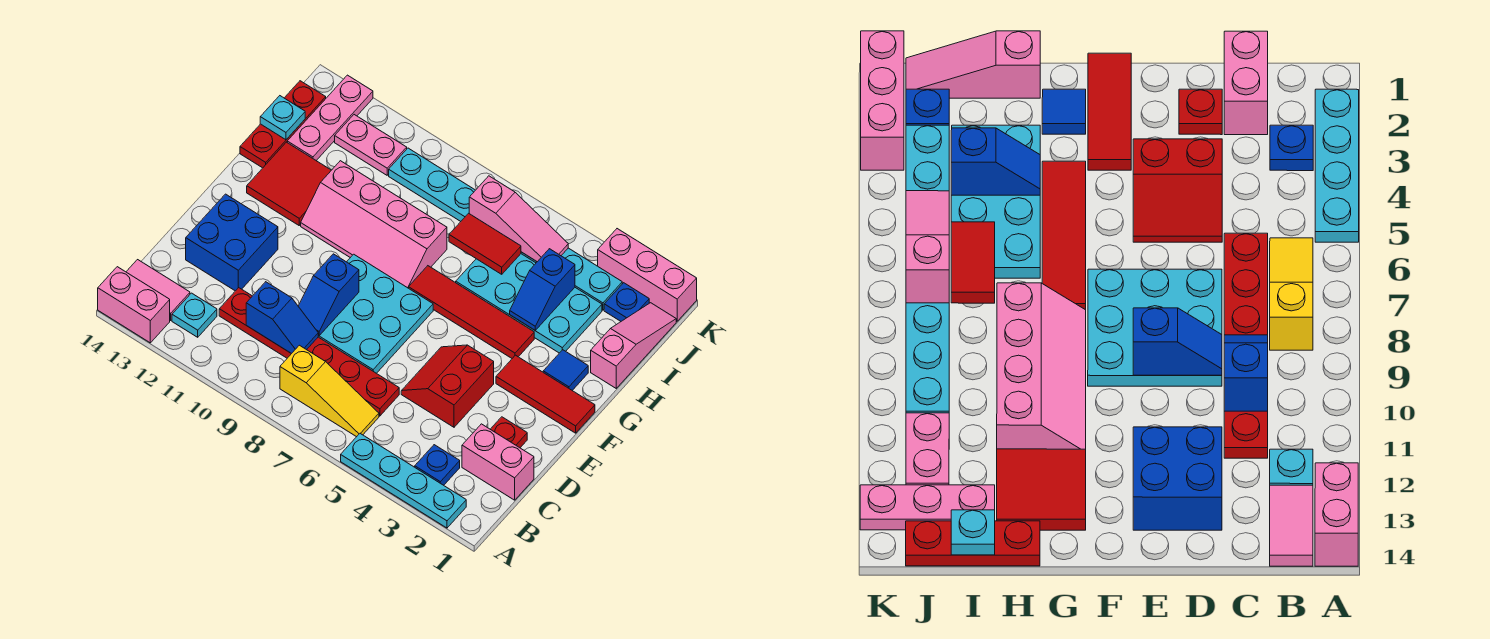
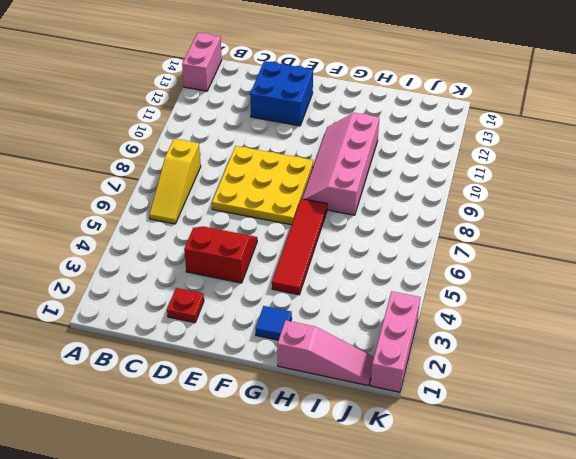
yellow 3x3 plate [212,146,313,225] -> cyan 3x3 plate [318,254,433,373]
none -> cyan 1x4 plate [341,433,466,528]
none -> blue 1x1 plate [415,445,460,485]
none -> cyan 1x1 plate [172,293,217,337]
none -> pink 1x2 tile [126,260,190,320]

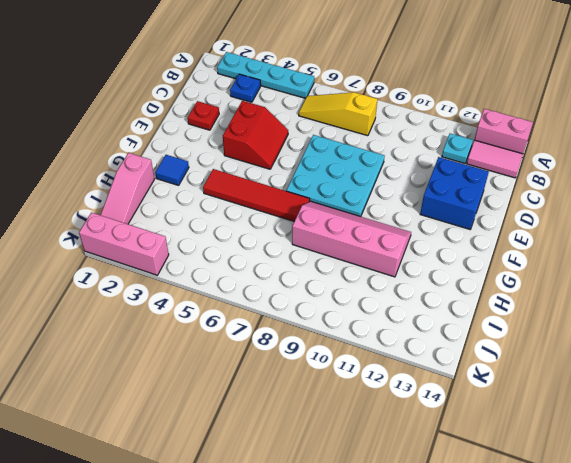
none -> pink 1x2 brick [462,424,534,500]
none -> red 1x6 plate [219,288,399,416]
none -> red 1x3 tile [496,355,595,433]
none -> red 2x2 tile [247,142,331,225]

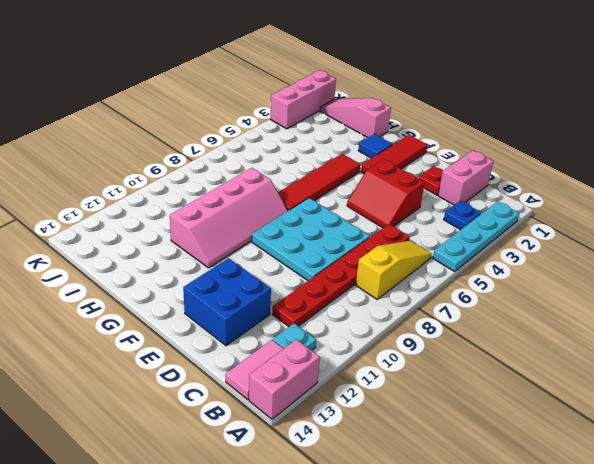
none -> red 2x2 tile [247,142,331,225]
none -> cyan 2x4 plate [456,254,602,353]
none -> red 1x3 plate [240,81,326,168]
none -> pink 1x3 plate [287,75,373,161]

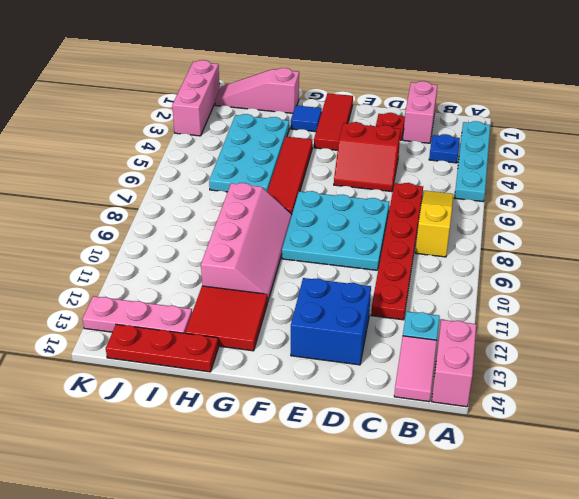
none -> blue 1x1 plate [604,283,649,321]
none -> cyan 1x8 plate [389,148,622,310]
none -> pink 1x2 plate [335,115,407,175]
none -> blue 1x2 slope [246,282,318,354]

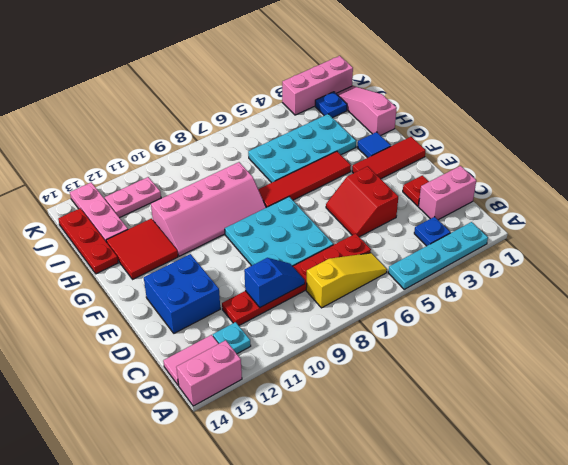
none -> cyan 1x8 plate [389,148,622,310]
none -> blue 1x2 slope [298,254,359,336]
none -> blue 1x2 slope [510,249,575,331]
none -> red 1x2 tile [449,213,521,274]

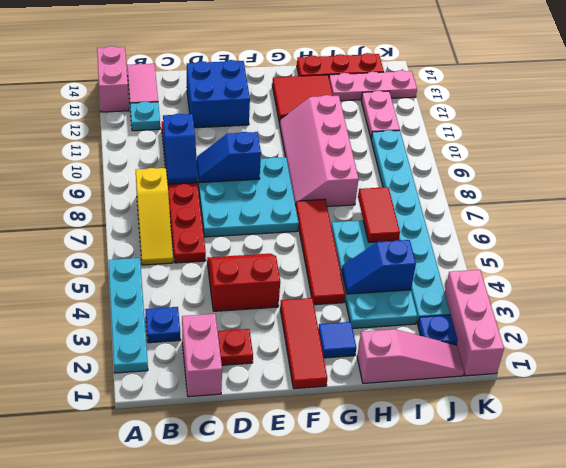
none -> cyan 1x1 plate [260,96,305,140]
none -> pink 1x3 slope [469,176,568,262]

